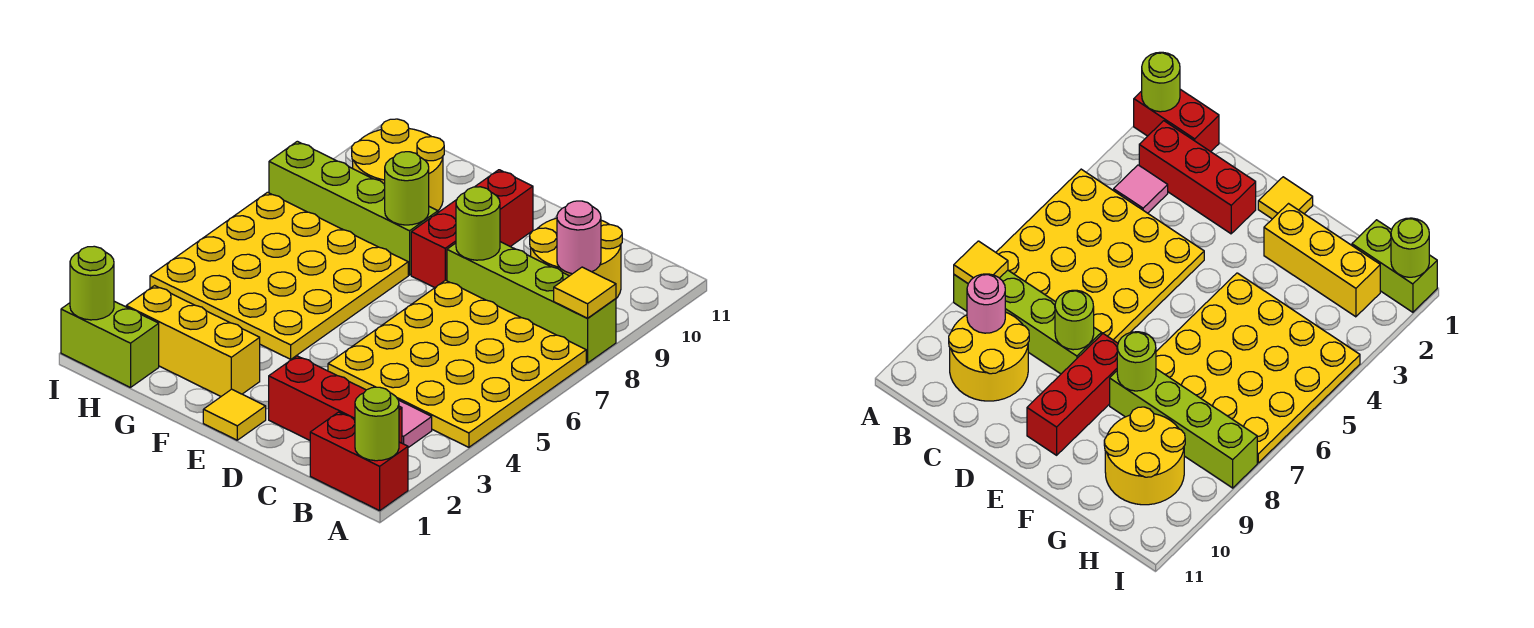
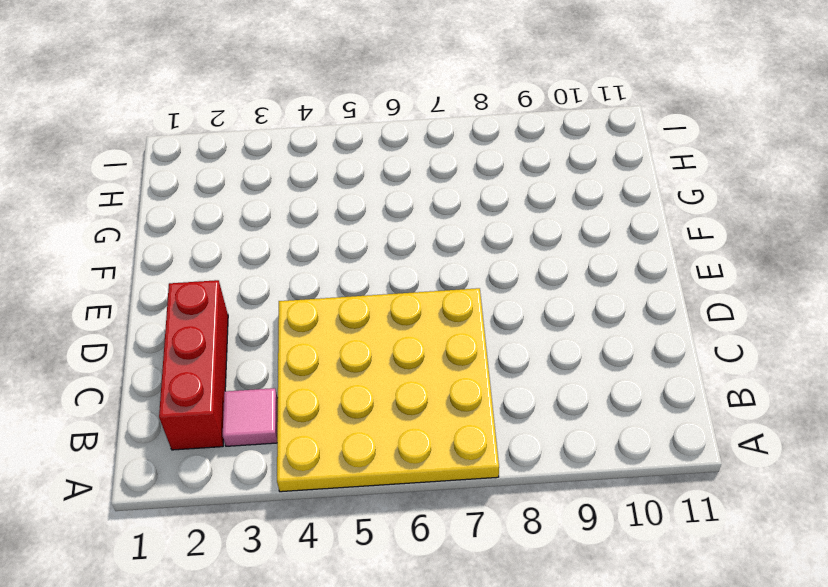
none -> red 1x2 brick [310,412,408,511]
none -> lime 1x4 brick [447,242,616,363]
none -> yellow 2x2 round brick [530,218,622,299]

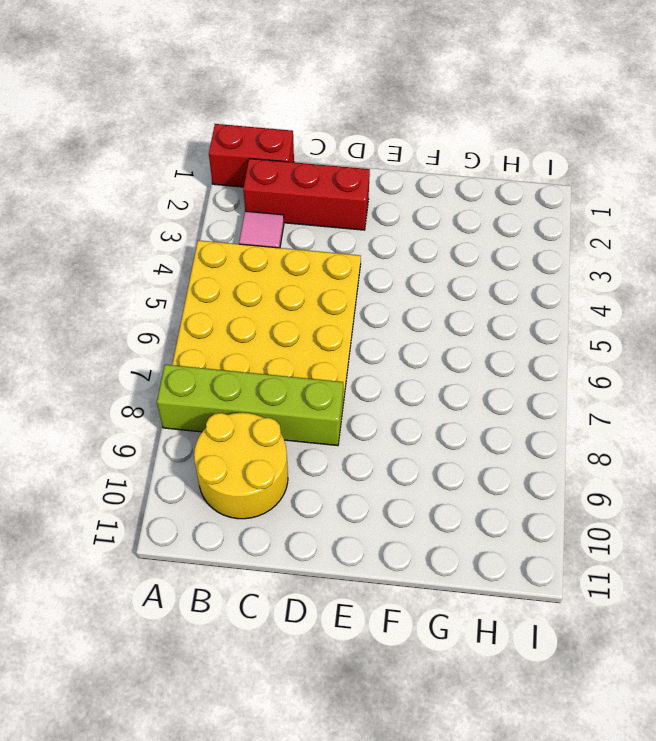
none -> yellow 1x1 tile [203,389,266,440]
none -> red 1x3 brick [411,170,533,288]
none -> yellow 1x3 brick [126,286,260,396]

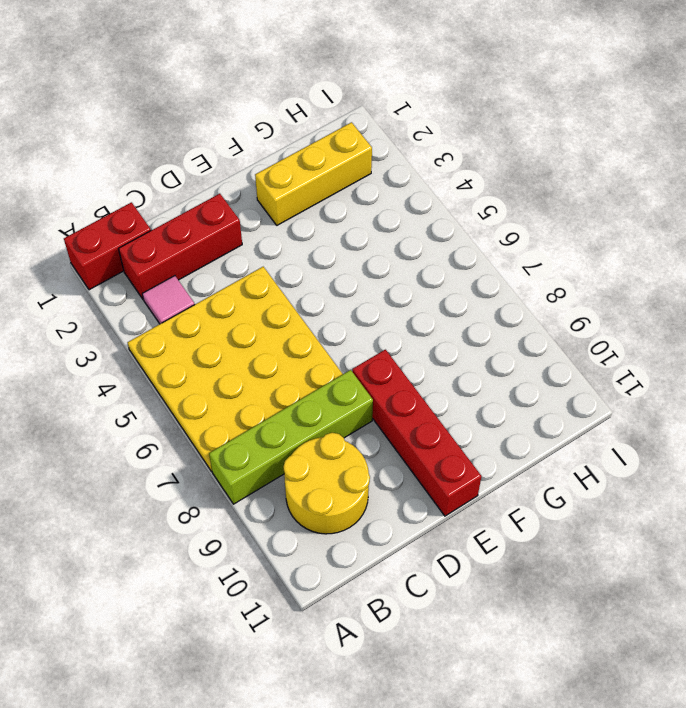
red 1x4 brick [352,350,482,516] -> red 1x3 brick [411,170,533,288]
none -> yellow 1x1 tile [203,389,266,440]
none -> yellow 4x4 plate [150,192,408,359]
none -> lime 1x4 brick [269,141,438,275]

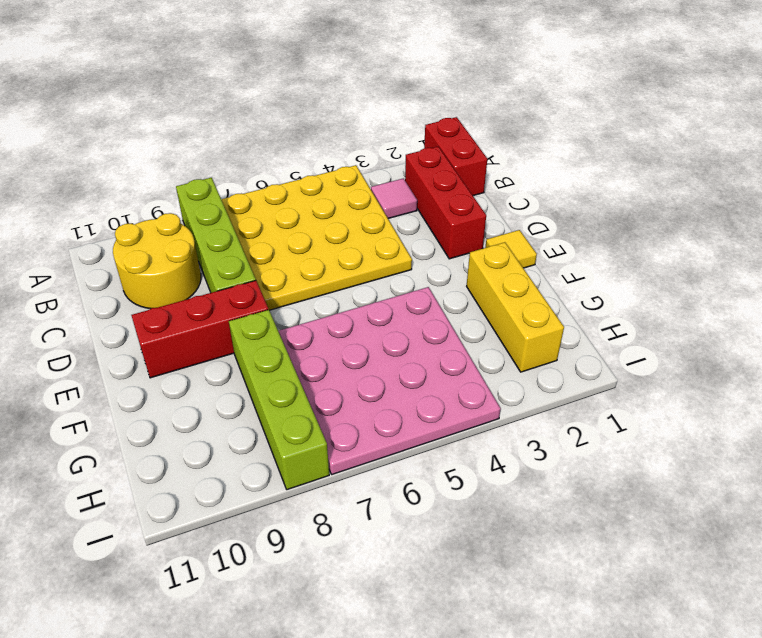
pink 4x4 plate [278,287,501,474] -> yellow 4x4 plate [150,192,408,359]
none -> yellow 2x2 round brick [352,119,444,211]
none -> lime 1x2 brick [61,301,159,388]
none -> lime 1x1 round brick [355,387,399,461]

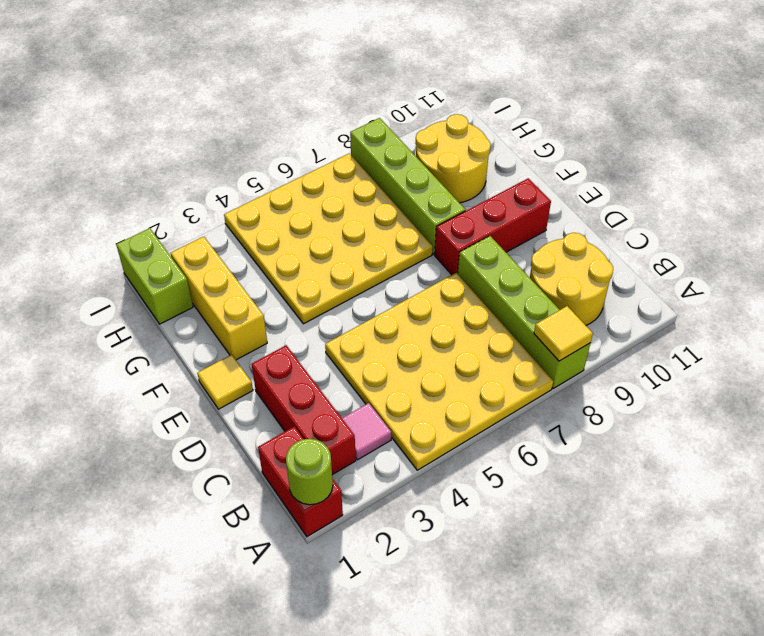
none -> pink 1x1 round brick [557,201,601,274]
none -> lime 1x1 round brick [456,187,500,260]
none -> lime 1x1 round brick [384,152,429,225]

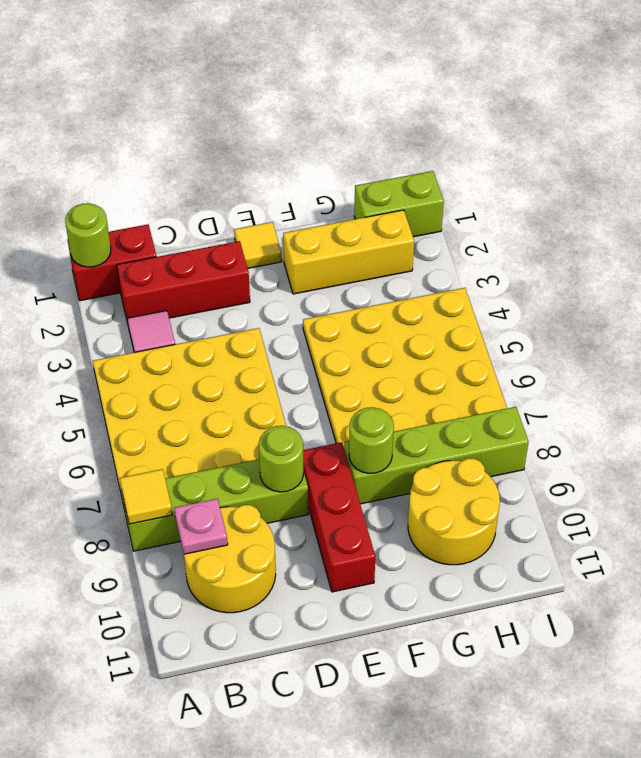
pink 1x1 plate [174,499,228,554] -> pink 1x1 round brick [557,201,601,274]
none -> lime 1x1 round brick [70,246,114,320]

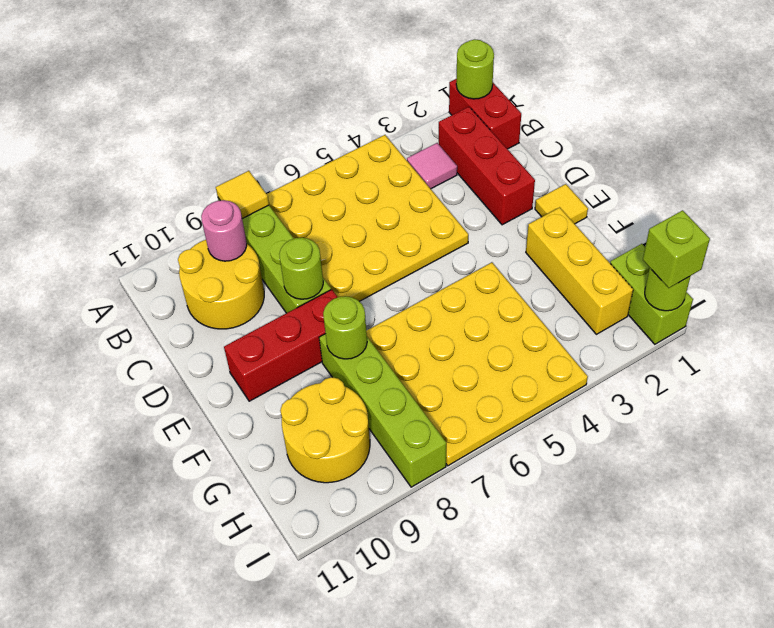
lime 1x1 brick [643,210,710,288] -> none

